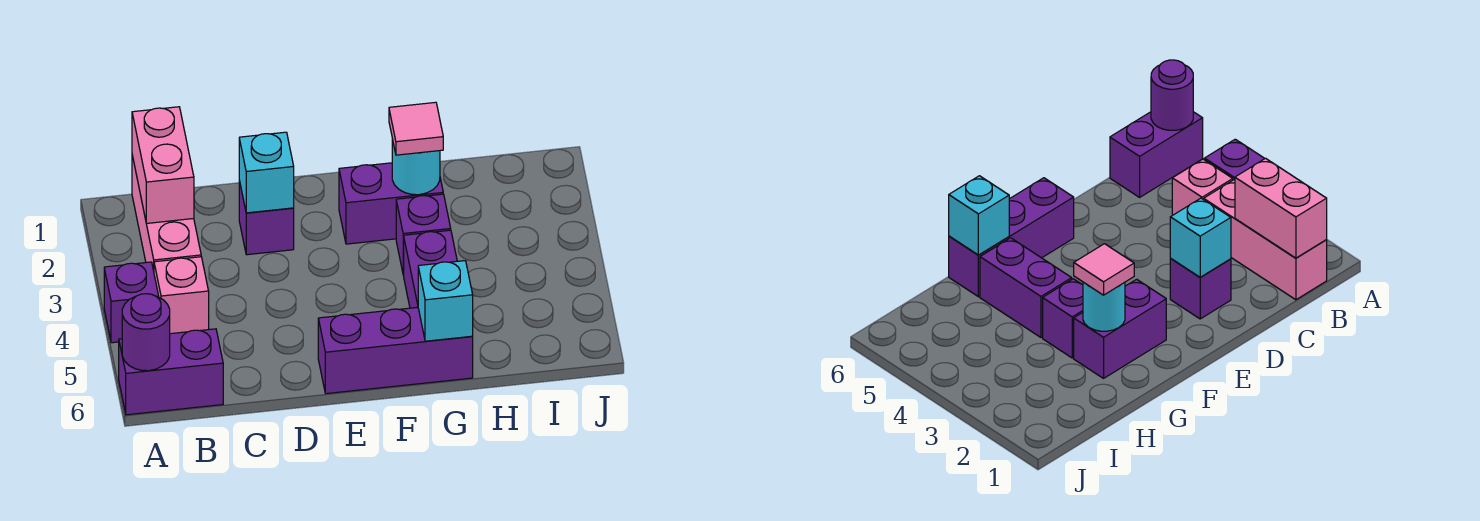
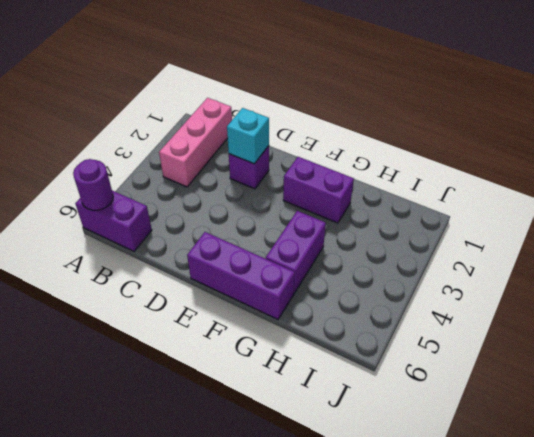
none -> purple 1x1 brick [104,262,159,343]
none -> pink 1x1 brick [154,257,209,334]
none -> purple 1x1 brick [396,194,451,275]

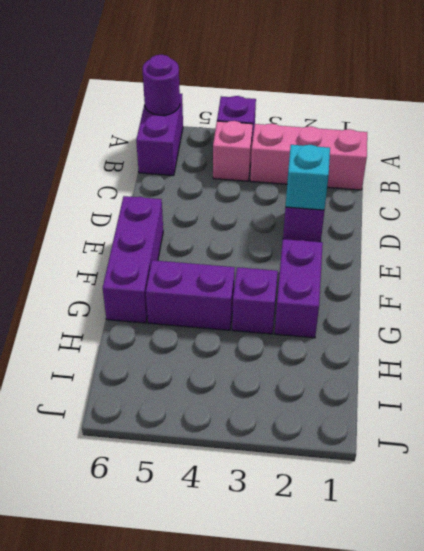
none -> pink 1x2 brick [132,107,194,224]
none -> cyan 1x1 round brick [392,139,440,195]
none -> cyan 1x1 brick [418,261,473,341]

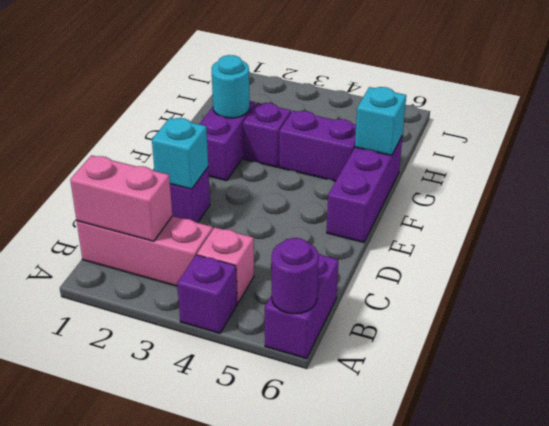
none -> pink 1x1 tile [389,102,443,155]

